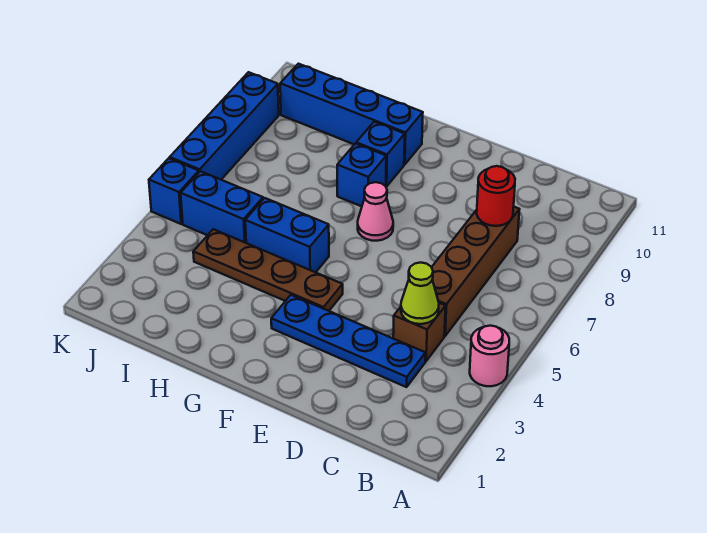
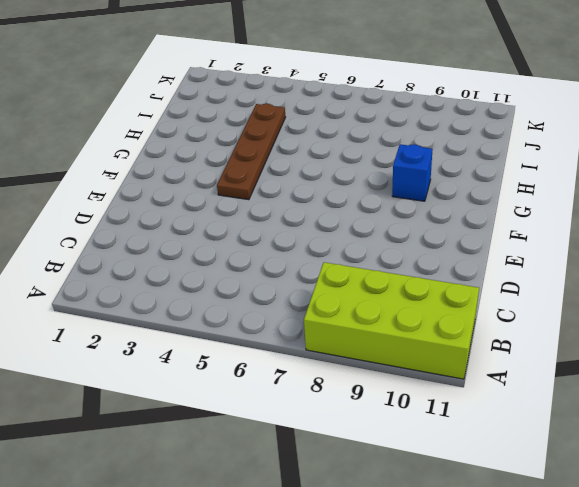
lime 2x4 brick [304,262,479,379] -> none
none -> pink 1x1 round brick [470,326,509,386]
none -> blue 1x4 plate [271,295,426,387]
none -> brown 1x1 brick [393,303,446,361]

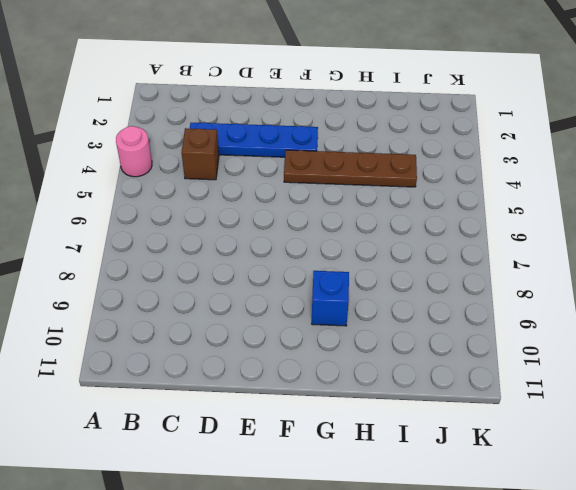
none -> brown 1x4 brick [432,207,520,336]
none -> pink 1x1 cone [358,182,393,241]
none -> blue 1x2 brick [245,198,329,272]

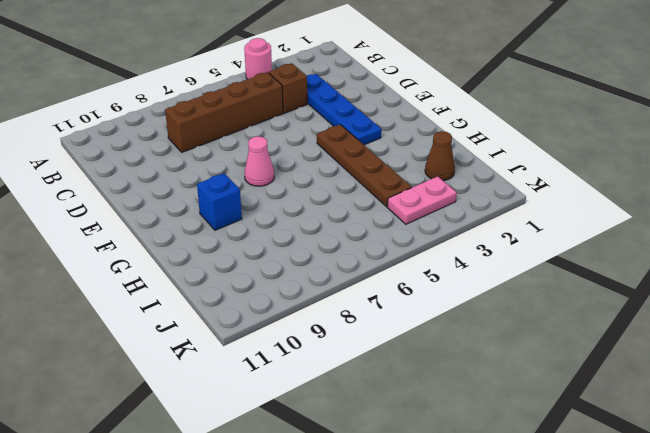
brown 1x1 cone [425,131,455,181] -> none
pink 1x2 plate [387,176,457,224] -> none
none -> blue 1x2 brick [245,198,329,272]
none -> blue 1x1 brick [337,144,386,206]
none -> blue 1x4 brick [280,64,423,165]

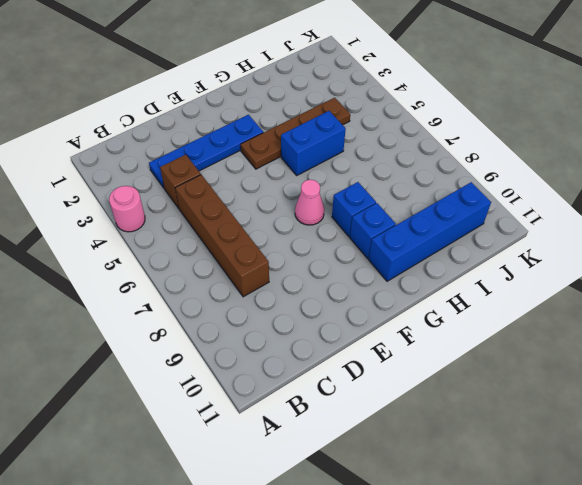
none -> blue 1x2 brick [181,171,263,243]
none -> blue 1x1 brick [149,158,199,224]
none -> blue 1x4 brick [170,72,279,180]

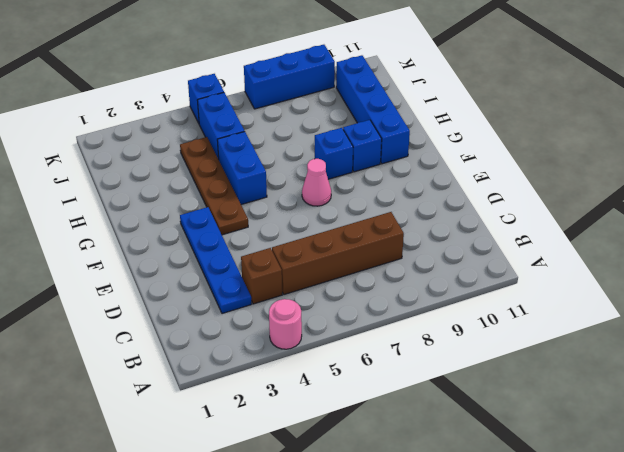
blue 1x3 brick [244,45,335,109] -> blue 1x4 brick [170,72,279,180]
none -> lime 1x1 cone [401,263,439,324]
none -> red 1x1 round brick [477,166,515,226]

